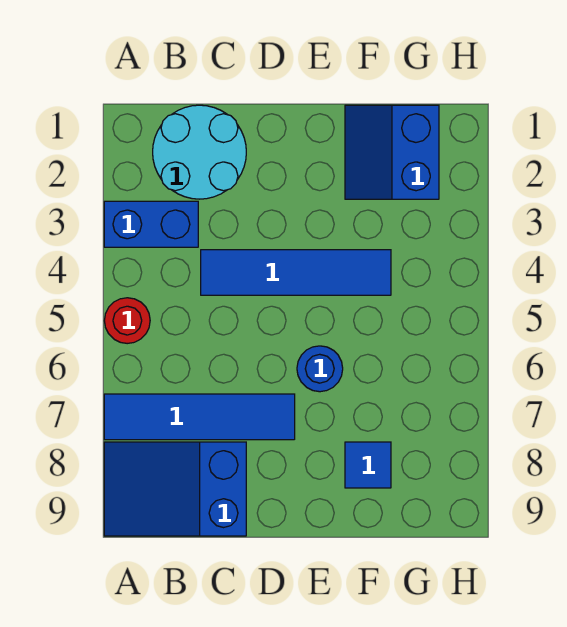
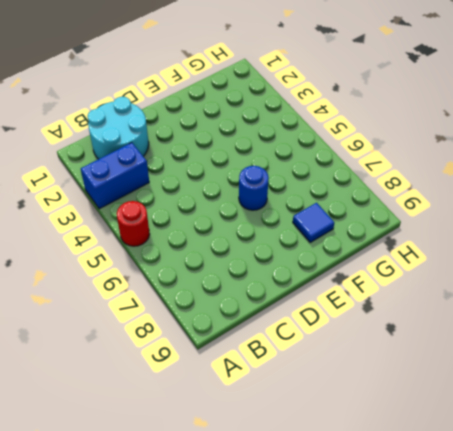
none -> blue 1x4 tile [104,394,295,440]
none -> blue 2x3 slope [104,442,246,536]

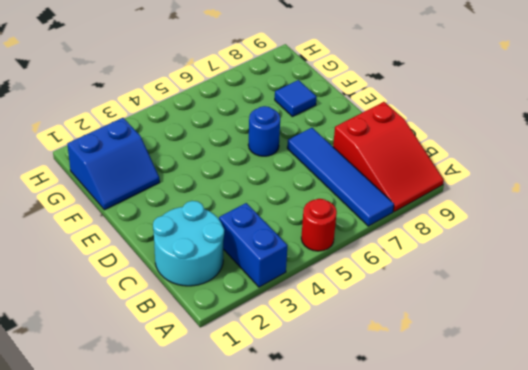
red 2x3 slope [333,102,444,212] -> blue 2x3 slope [104,442,246,536]
none -> blue 1x4 tile [201,250,391,295]

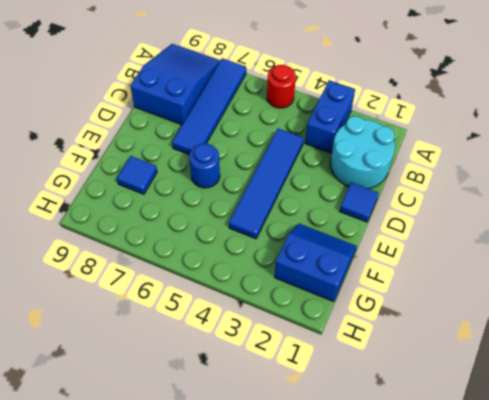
blue 1x1 tile [340,183,379,222] -> none

